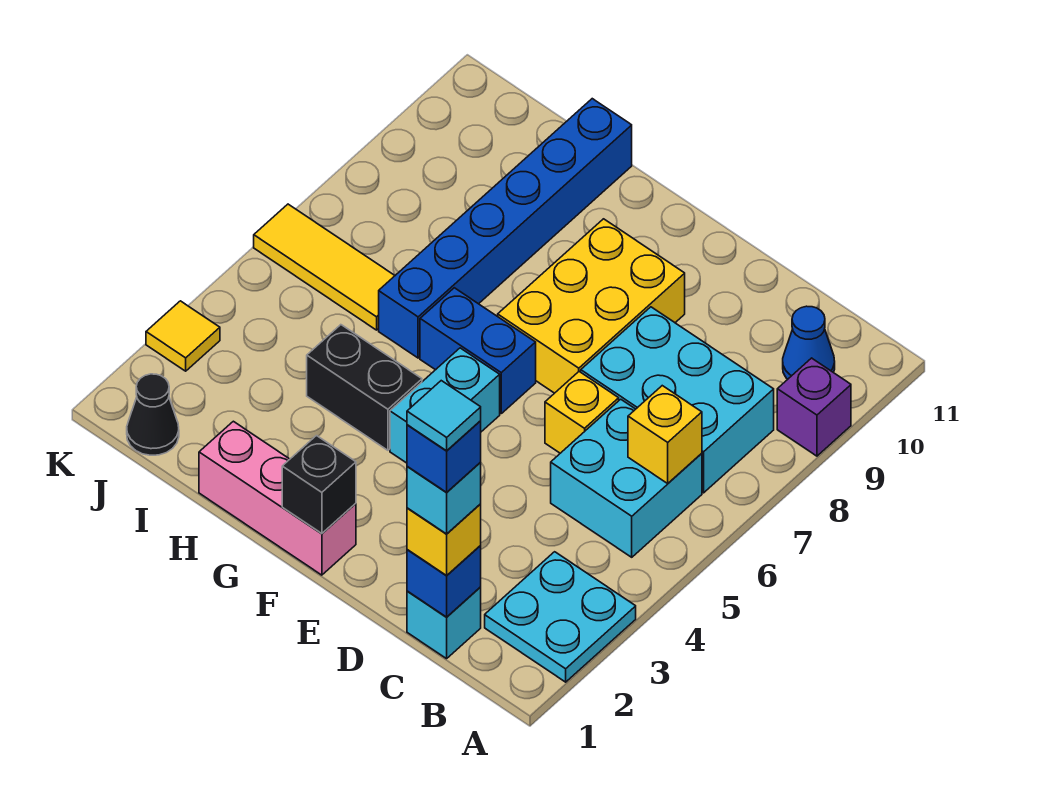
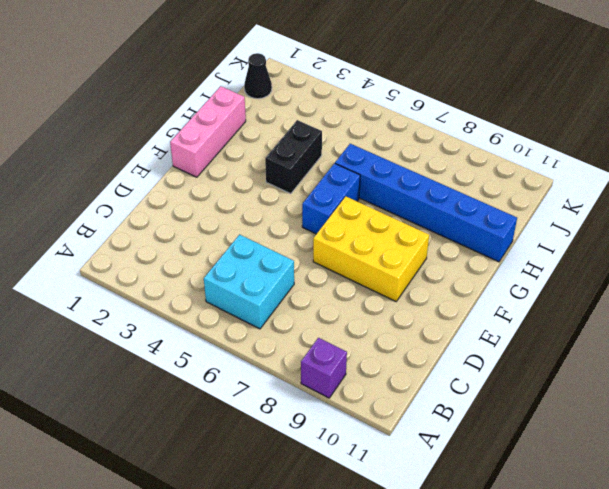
none -> cyan 2x2 plate [485,552,636,682]
none -> cyan 2x3 brick [581,307,774,493]
none -> blue 1x1 cone [783,306,835,379]

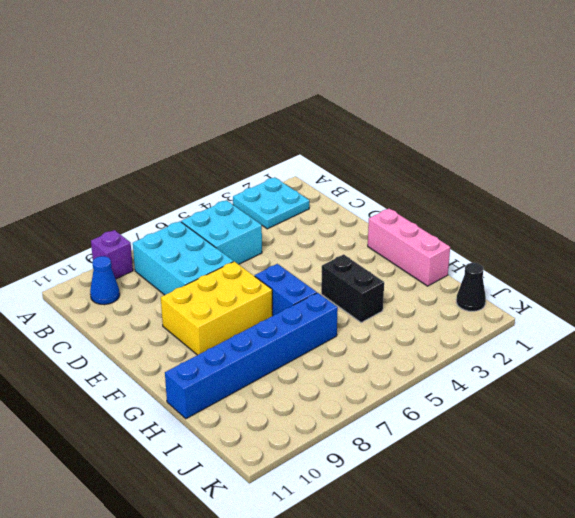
none -> cyan 1x1 brick [407,587,481,659]
none -> yellow 1x1 brick [545,372,619,453]
none -> cyan 1x2 brick [390,348,500,463]

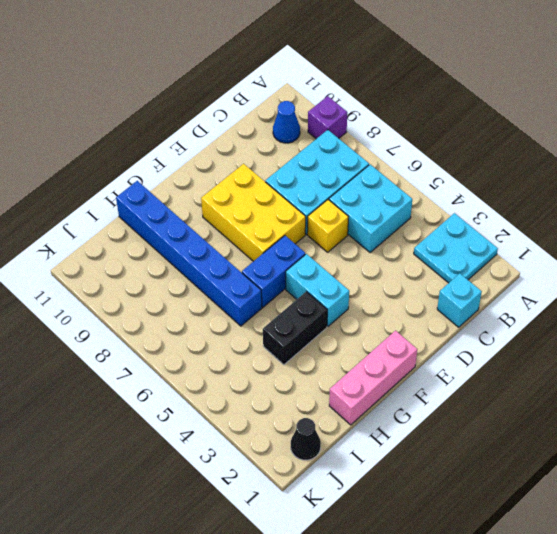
none -> yellow 1x3 tile [254,204,395,330]
none -> yellow 1x1 tile [146,301,220,371]
none -> yellow 1x1 brick [628,386,702,483]

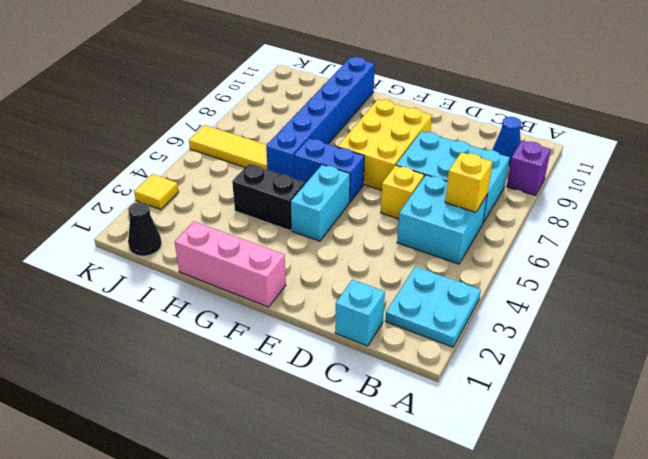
none -> blue 1x1 brick [407,546,481,617]
none -> black 1x1 brick [282,436,356,534]
none -> yellow 1x1 brick [407,504,481,575]

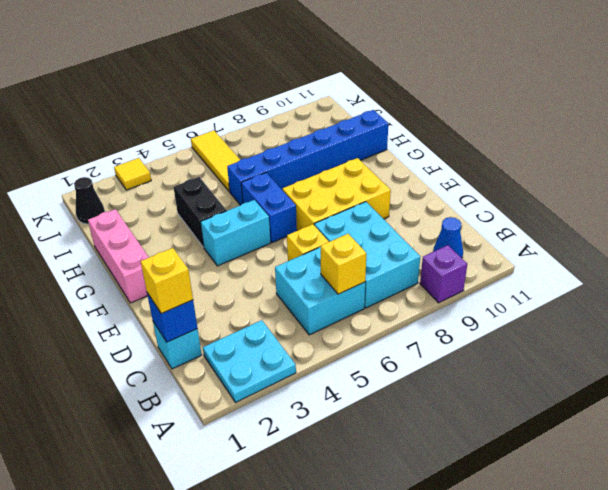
none -> black 1x1 brick [282,436,356,534]
none -> cyan 1x1 brick [407,462,481,534]
none -> blue 1x1 brick [407,421,481,492]

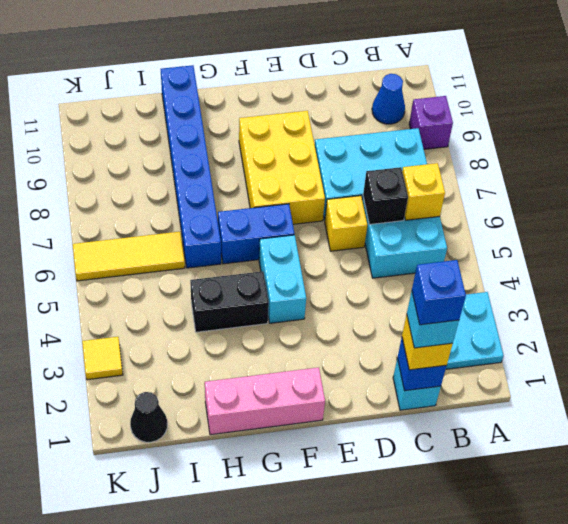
black 1x1 brick [363,167,408,225] -> black 1x1 brick moved to [282,436,356,534]
none -> cyan 1x1 tile [407,381,481,451]

